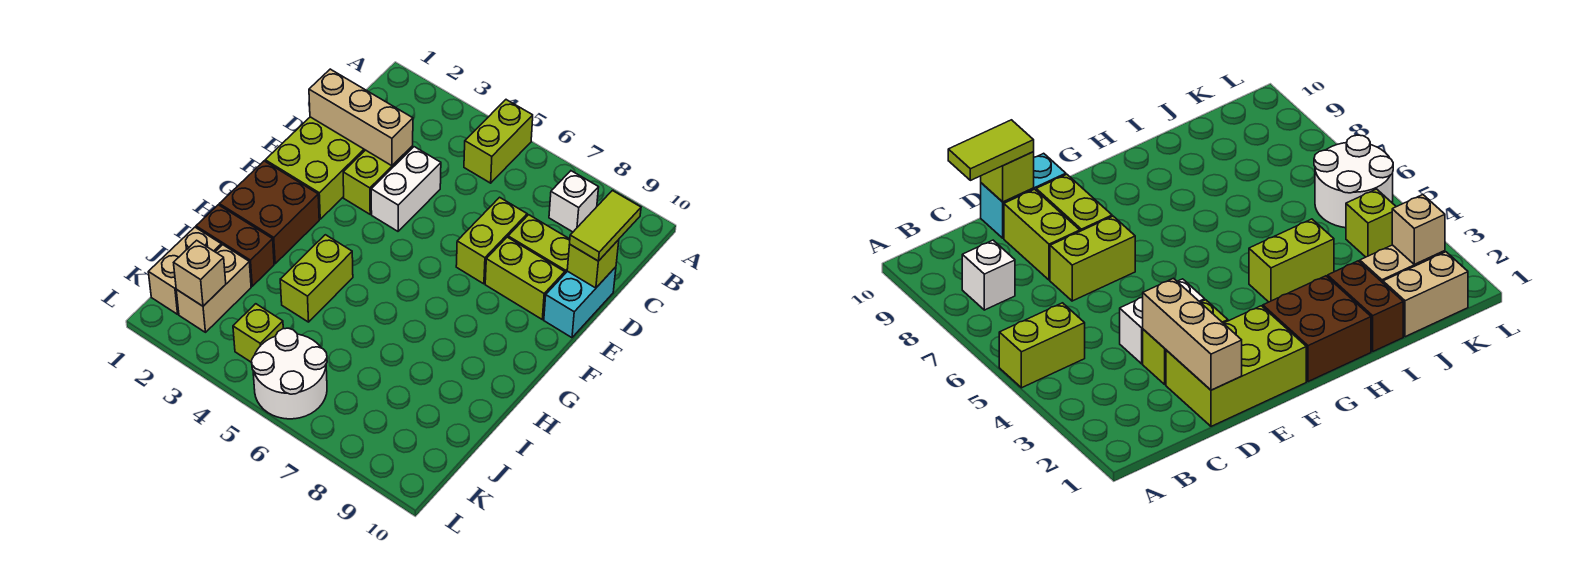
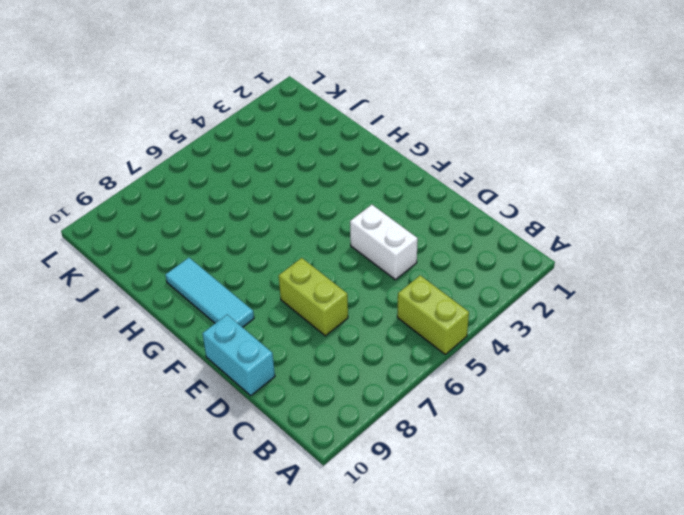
cyan 1x3 tile [165,258,254,327] -> none
none -> white 1x1 brick [549,171,599,232]
none -> lime 2x3 brick [265,117,365,219]
none -> lime 1x2 brick [343,146,413,214]

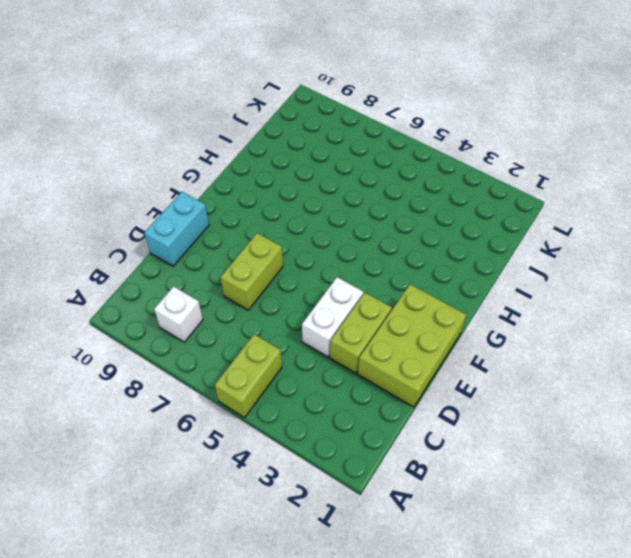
none -> lime 1x2 brick [508,215,570,273]
none -> lime 1x2 brick [485,237,565,319]
none -> brown 2x2 brick [219,161,319,264]

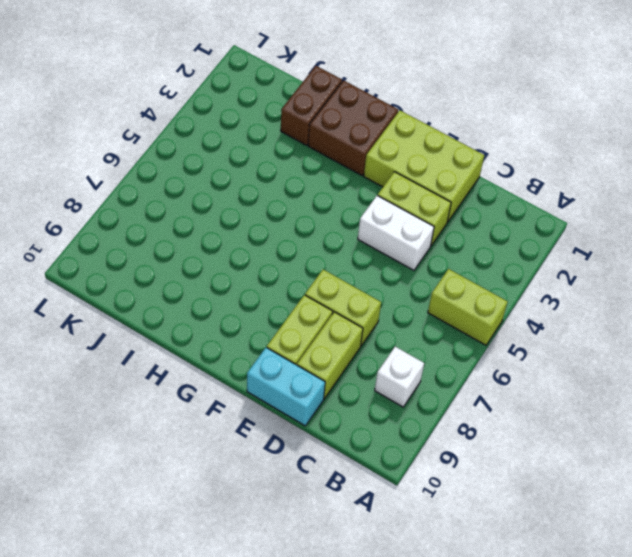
none -> lime 1x2 brick [280,235,353,322]
none -> tan 1x2 brick [148,227,221,314]
none -> tan 1x2 brick [176,245,251,332]

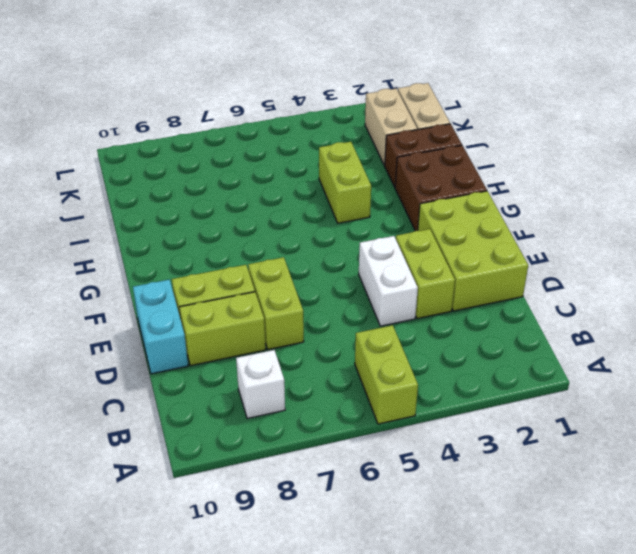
none -> lime 1x1 brick [233,304,283,363]
none -> white 2x2 round brick [252,328,327,419]
none -> tan 1x3 brick [309,69,413,166]

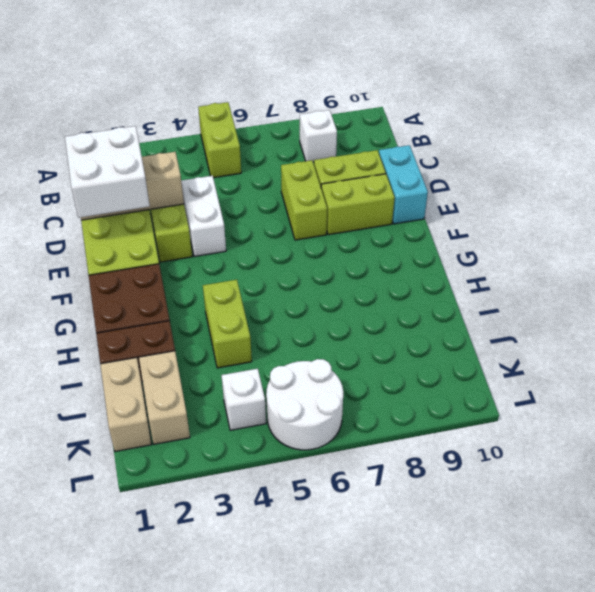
white 2x2 brick [65,126,150,218] -> none
white 1x1 brick [221,369,266,430] -> lime 1x1 brick [233,304,283,363]
none -> lime 1x1 brick [567,240,619,288]
none -> tan 1x1 brick [174,240,226,306]
none -> lime 1x2 tile [570,190,641,261]

